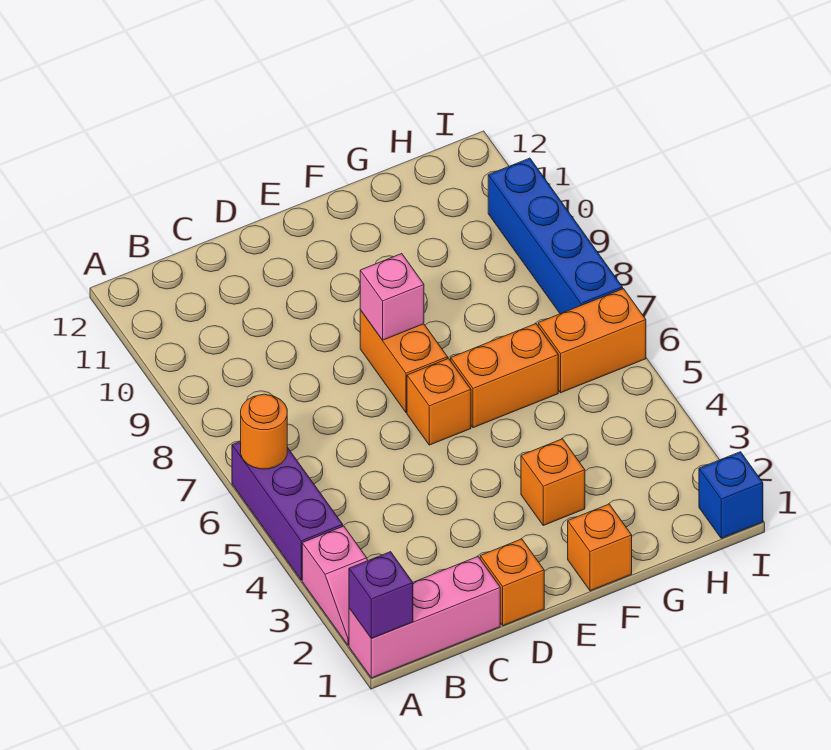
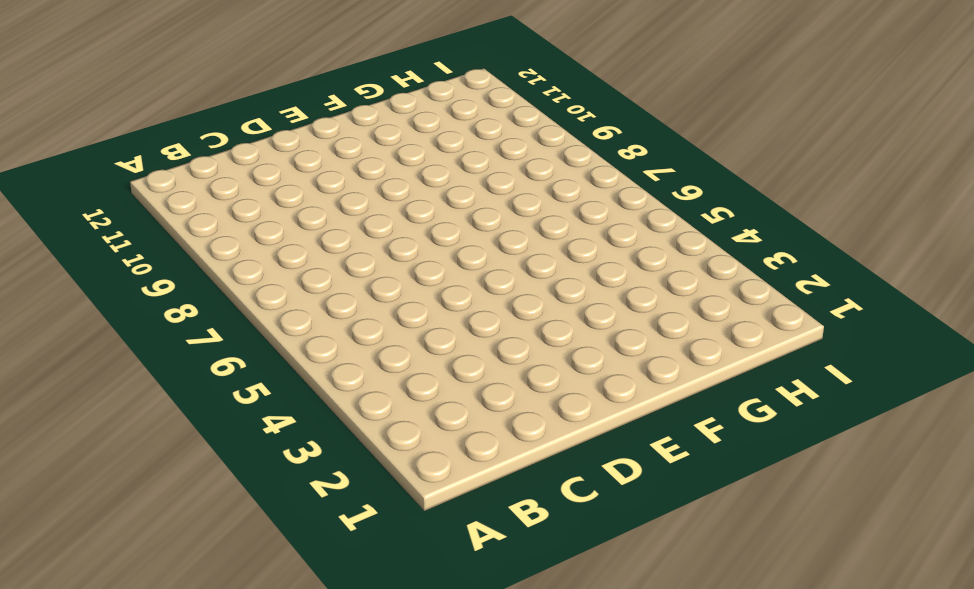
none -> pink 1x3 brick [349,557,500,678]
none -> pink 1x2 slope [302,526,368,645]
none -> purple 1x3 brick [232,441,343,580]

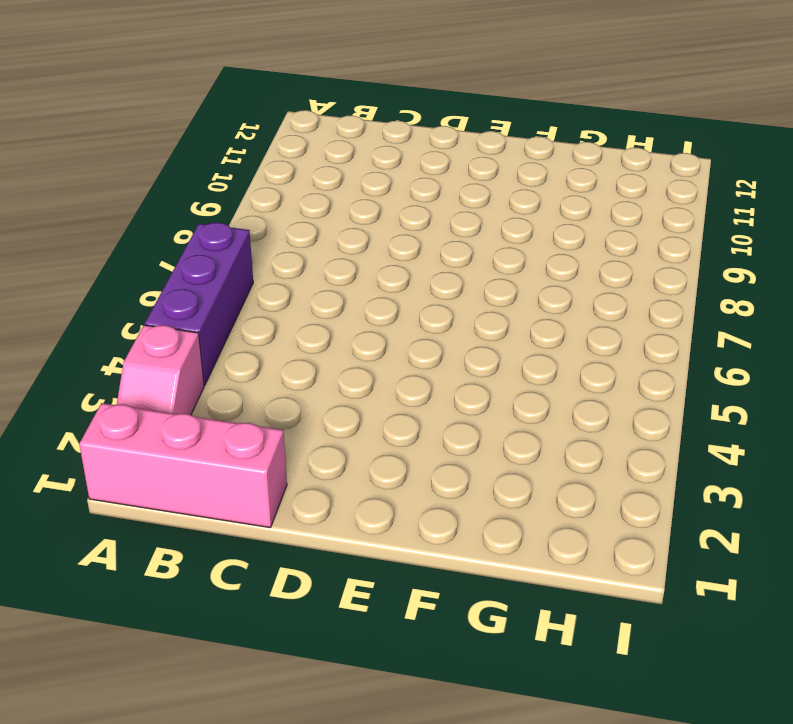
none -> orange 1x1 brick [480,539,544,625]
none -> orange 1x1 brick [407,359,471,445]
none -> orange 1x2 brick [360,310,448,412]

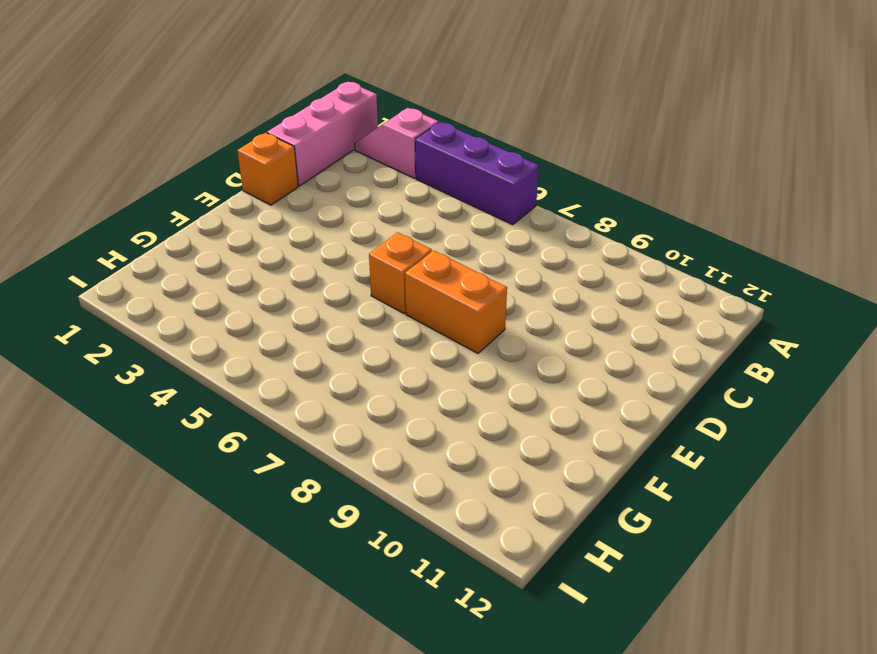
none -> orange 1x1 brick [568,504,632,591]
none -> orange 1x1 brick [521,439,585,525]
none -> orange 1x2 brick [451,324,558,428]

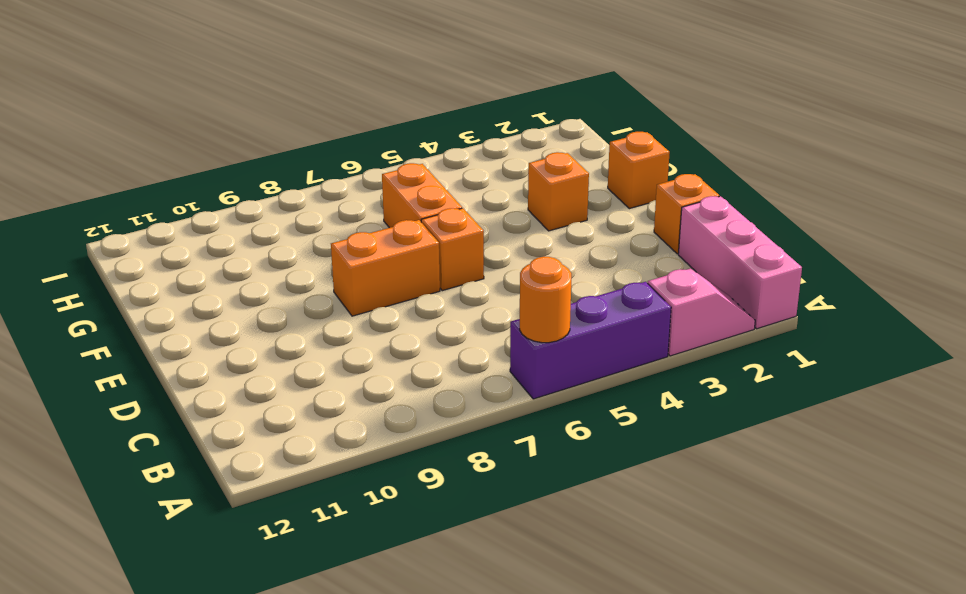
none -> orange 1x2 brick [538,289,646,393]
none -> blue 1x1 brick [699,452,763,538]
none -> blue 1x4 brick [488,158,623,314]

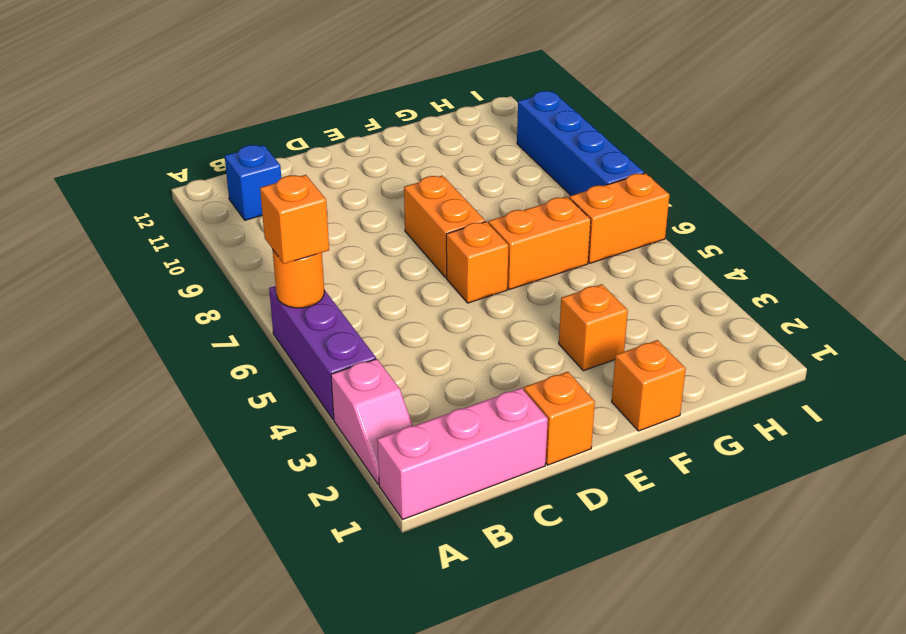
orange 1x1 brick [260,175,329,264] -> none
blue 1x1 brick [225,145,281,220] -> blue 1x1 brick moved to [699,452,763,538]
none -> purple 1x1 brick [349,552,413,638]
none -> pink 1x1 brick [360,254,424,340]

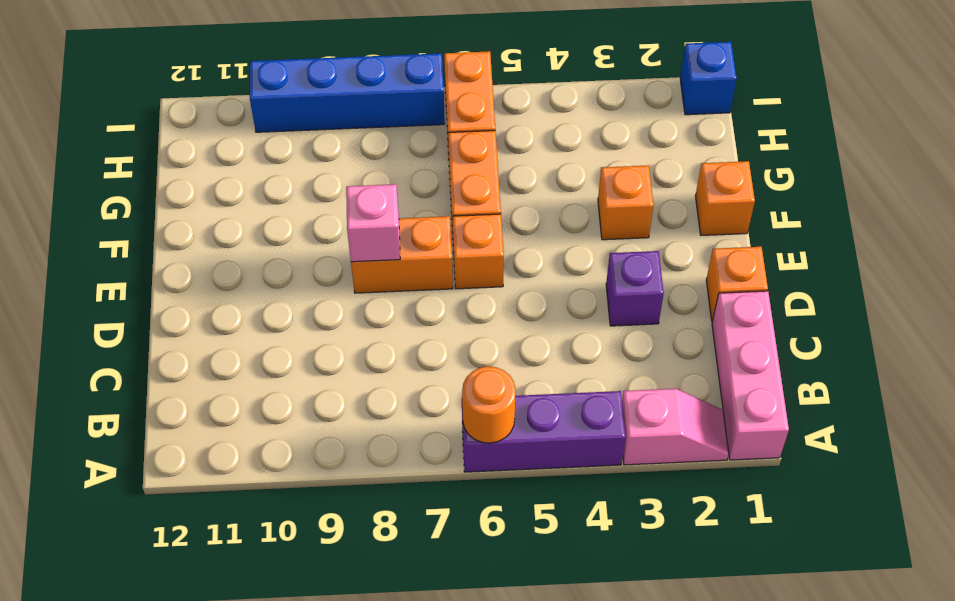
purple 1x1 brick [606,251,664,326] -> purple 1x1 brick moved to [349,552,413,638]

